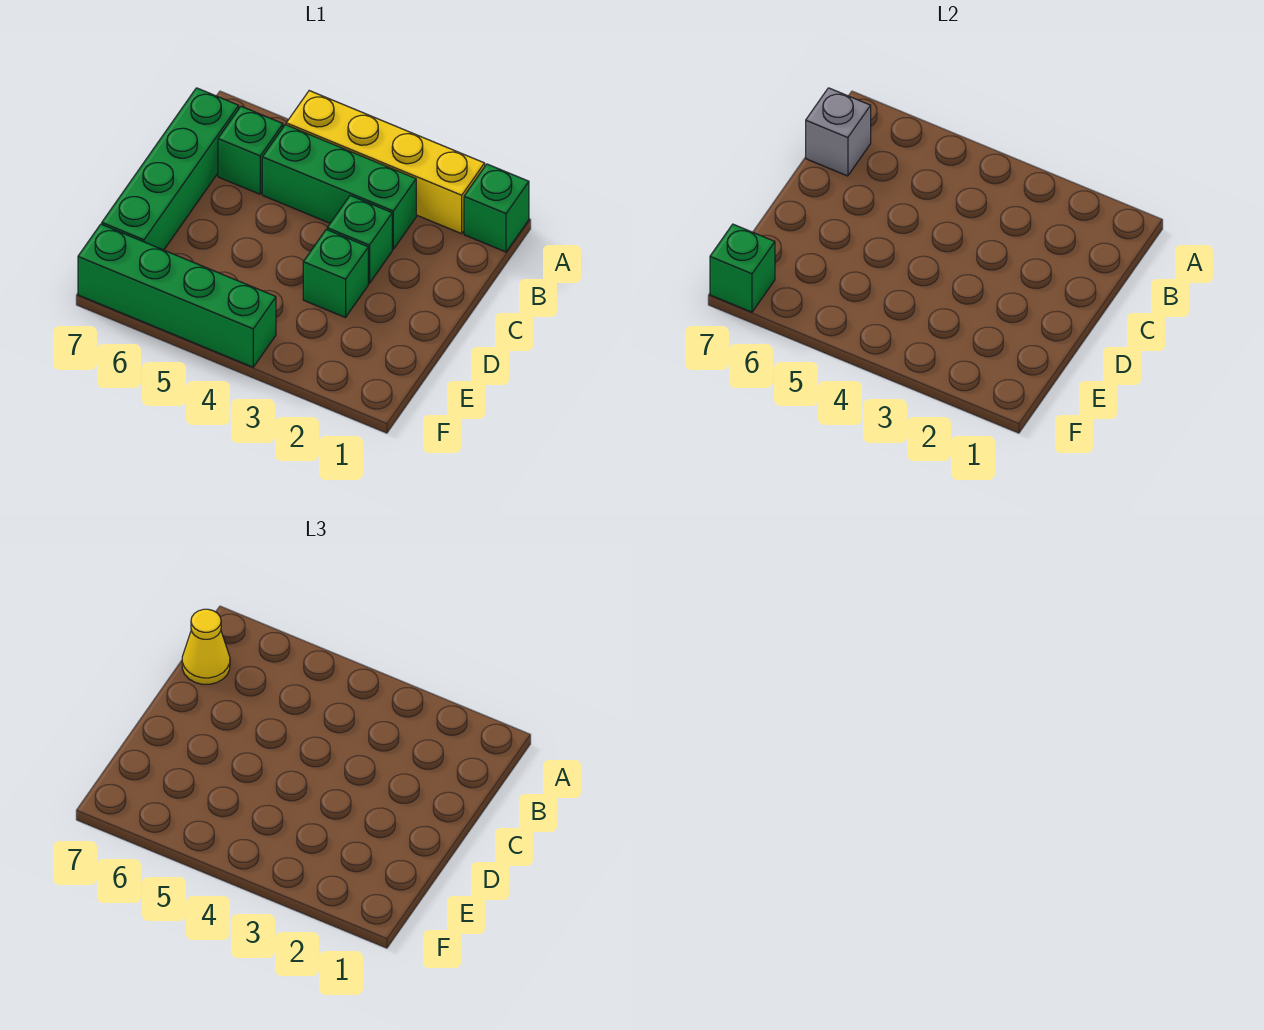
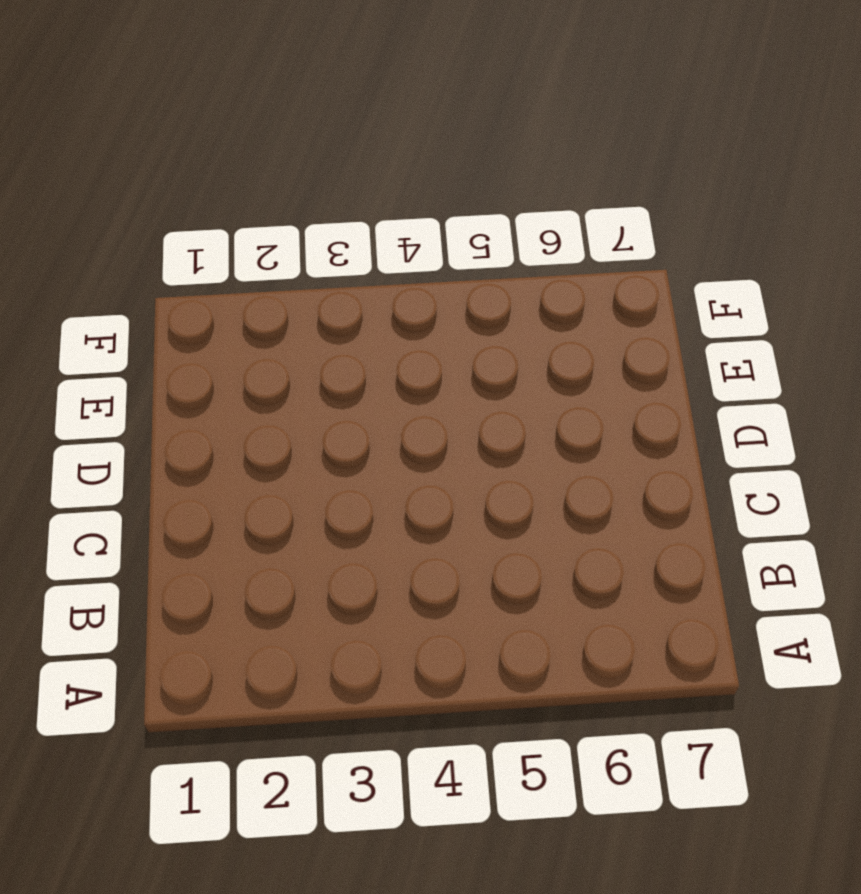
none -> green 1x1 brick [464,164,529,252]
none -> yellow 1x4 brick [286,91,485,234]

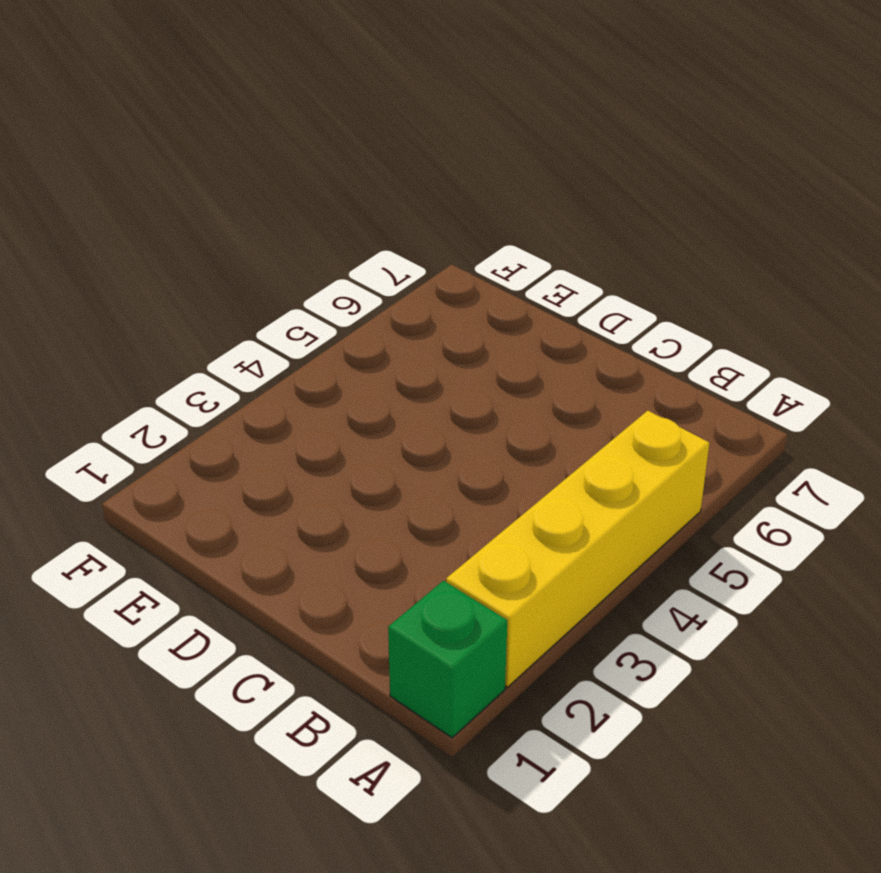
none -> green 1x3 brick [262,125,416,249]
none -> green 1x1 brick [218,106,283,194]

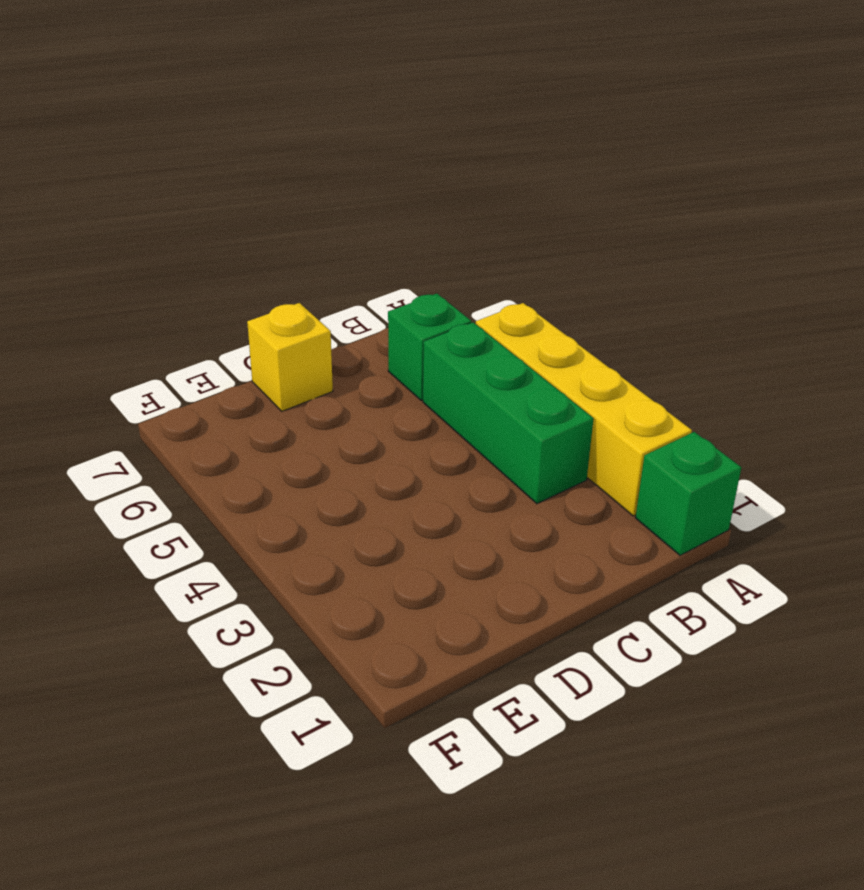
yellow 1x1 brick [247,303,333,411] -> green 1x4 brick [102,88,239,250]
none -> green 1x1 brick [327,195,392,283]
none -> green 1x1 brick [303,230,368,317]

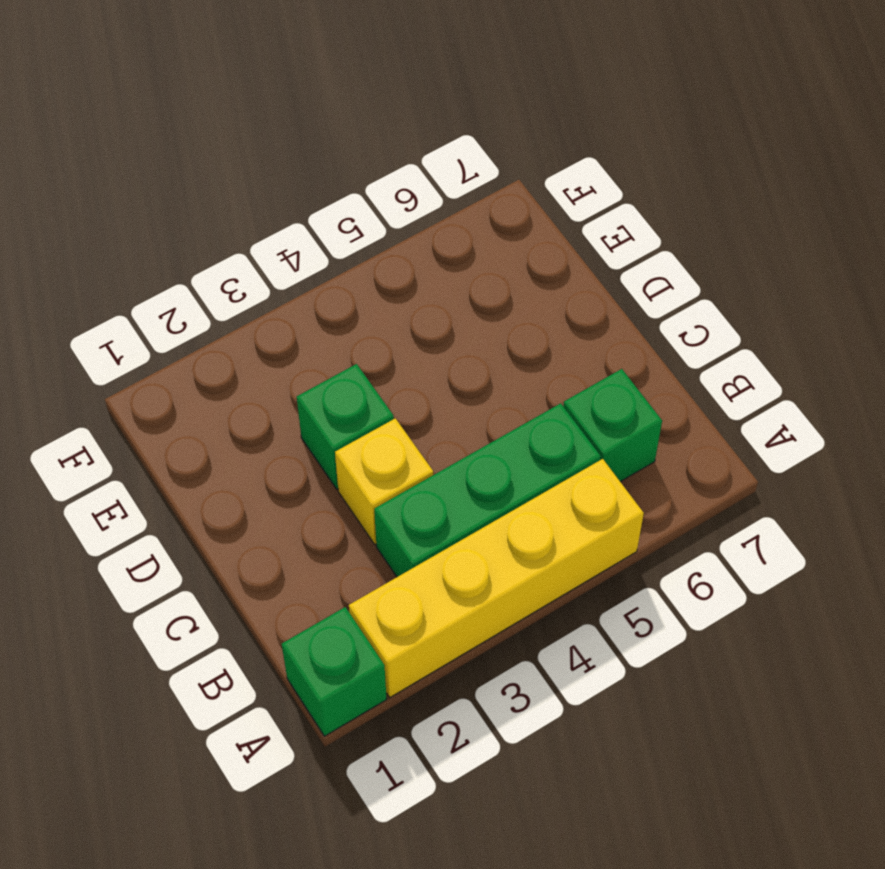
yellow 1x1 brick [335,418,433,544] -> green 1x1 brick [327,195,392,283]
none -> green 1x4 brick [102,88,239,250]
none -> green 1x4 brick [78,224,276,367]

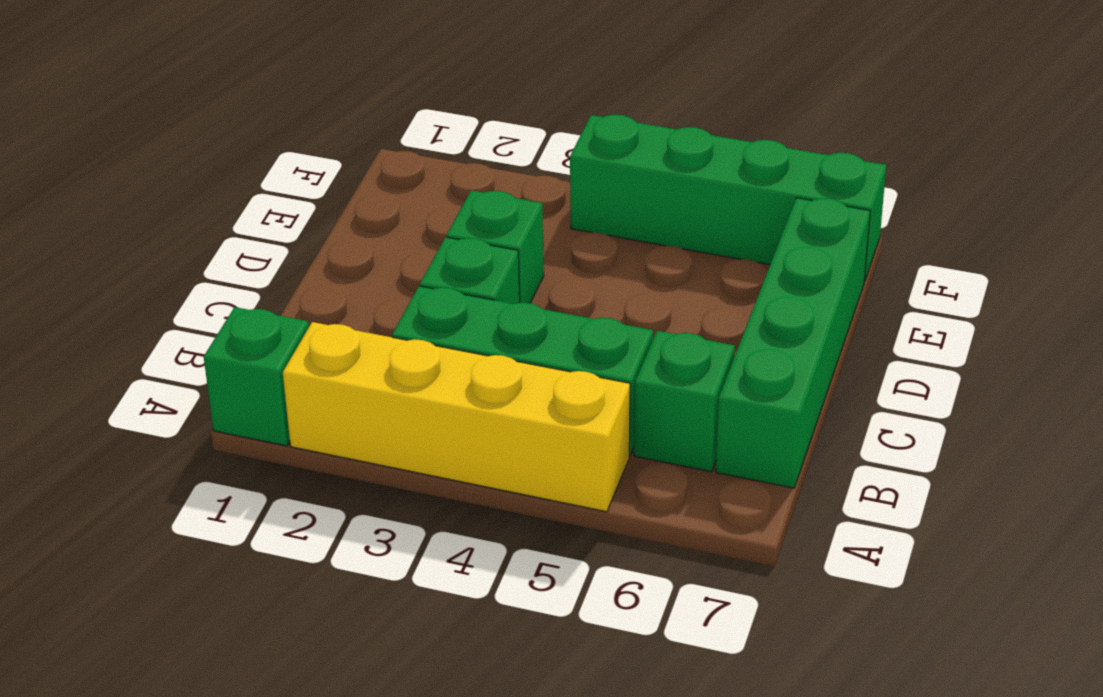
none -> grey 1x1 brick [806,88,871,176]
none -> green 1x1 brick [710,224,775,312]

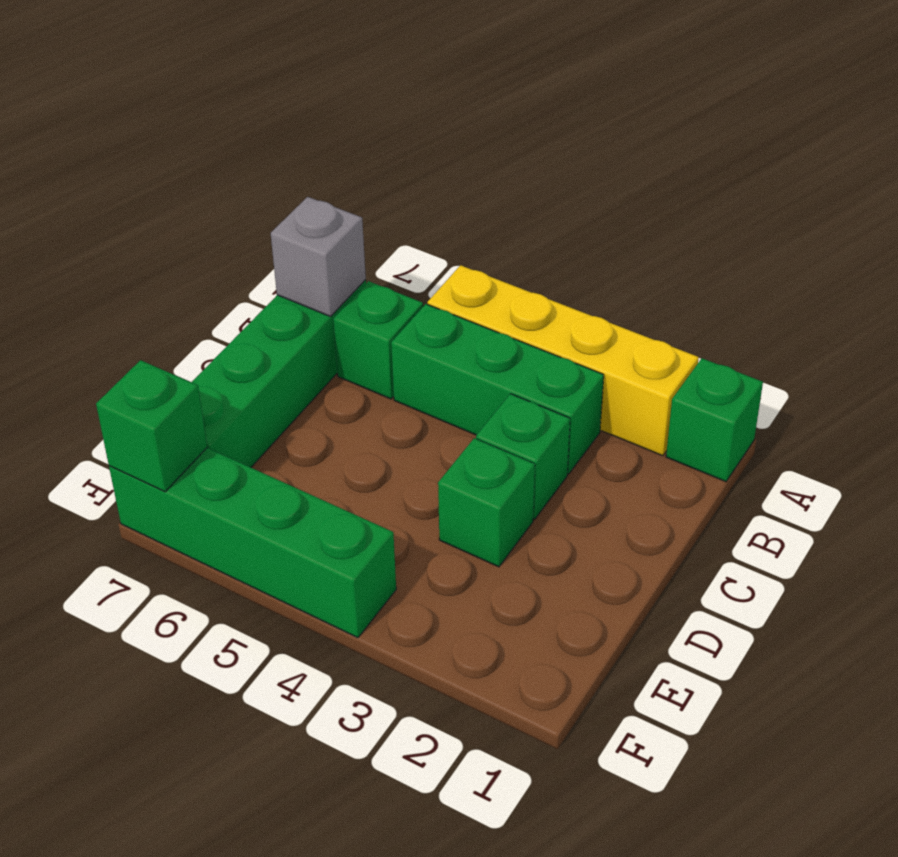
none -> yellow 1x1 cone [182,609,230,684]

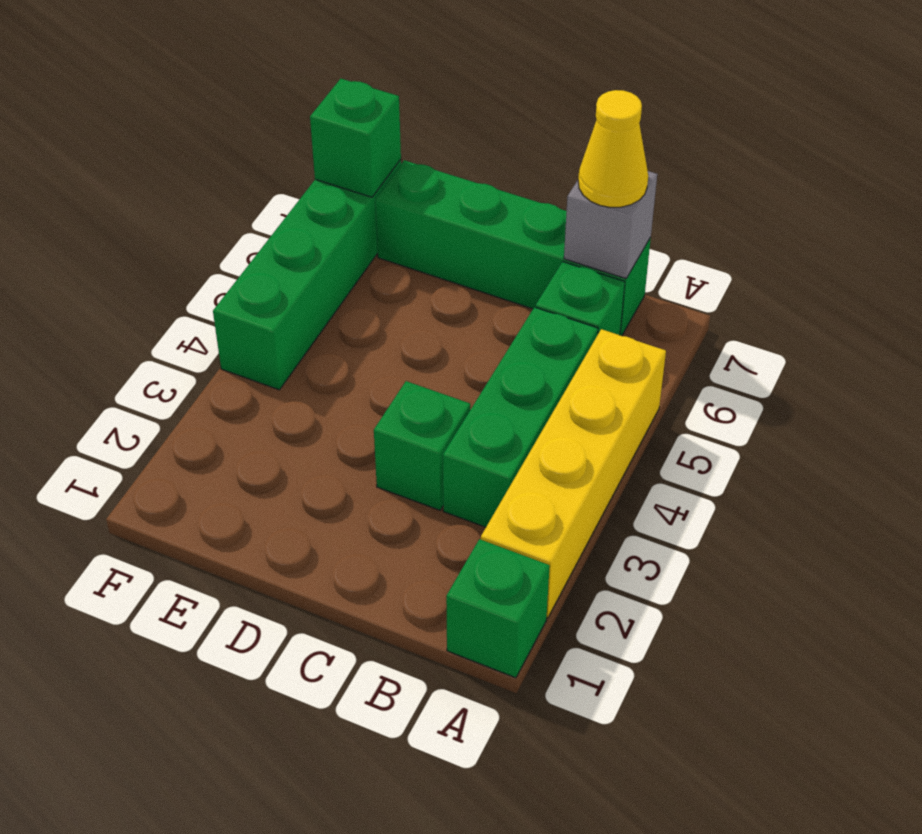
none -> green 1x1 brick [303,230,368,317]

